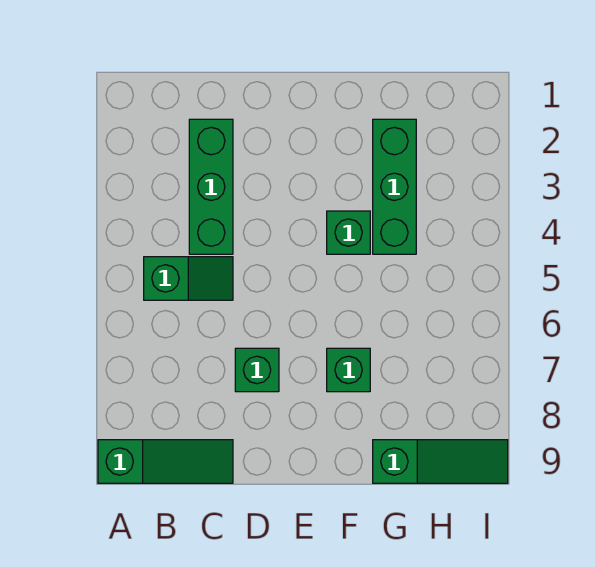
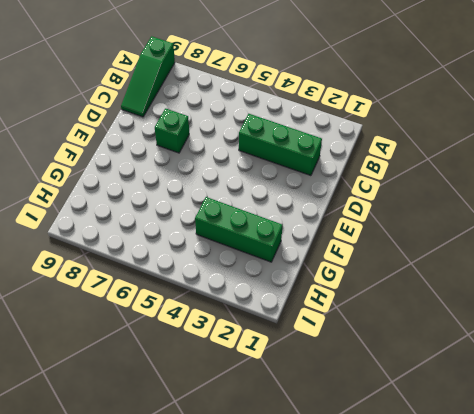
none -> green 1x2 slope [144,257,233,300]
none -> green 1x1 brick [327,211,370,254]

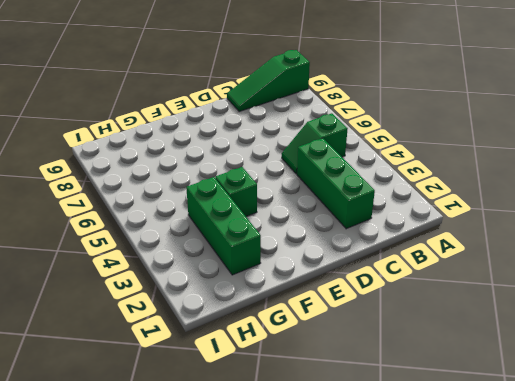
none -> green 1x1 brick [235,348,279,392]
none -> green 1x1 brick [327,348,370,392]

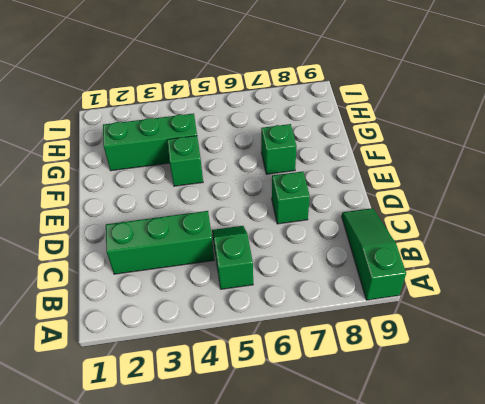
none -> green 1x3 slope [373,440,508,483]

